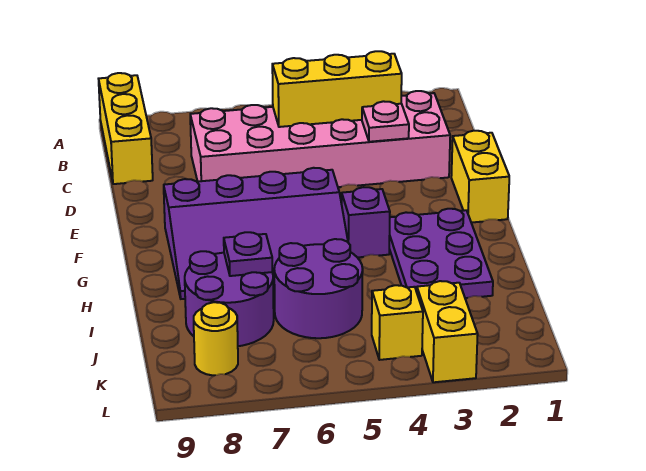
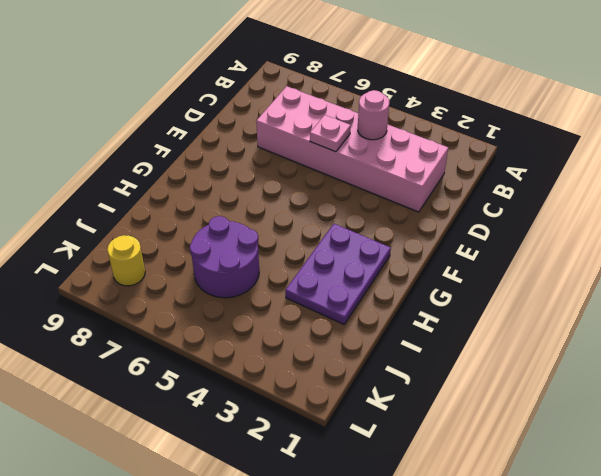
pink 1x1 round brick [358,90,389,140] -> yellow 1x3 brick [272,51,402,127]
pink 1x1 plate [310,115,351,152] -> pink 1x1 plate moved to [362,101,409,142]
none -> yellow 1x3 brick [99,73,153,184]
none -> yellow 1x2 brick [451,131,509,223]
none -> purple 3x4 slope [164,168,348,299]

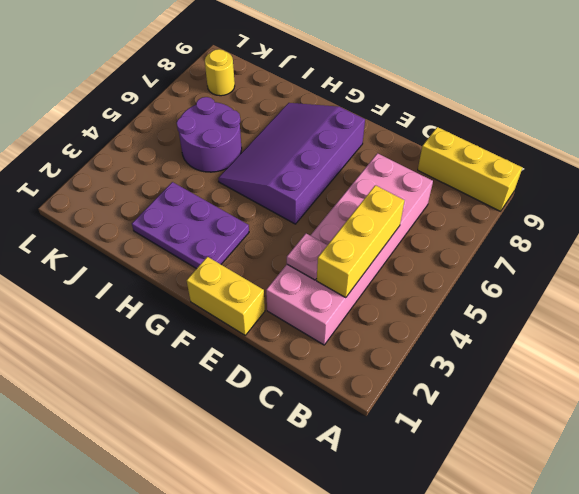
none -> purple 1x1 brick [342,187,390,258]
none -> purple 2x2 round brick [185,251,274,346]
none -> yellow 1x2 brick [417,281,478,382]

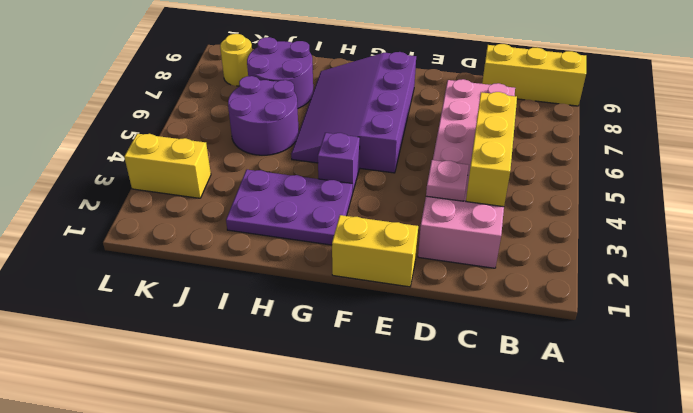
none -> yellow 1x1 brick [372,285,423,360]
none -> purple 1x1 plate [224,232,272,276]

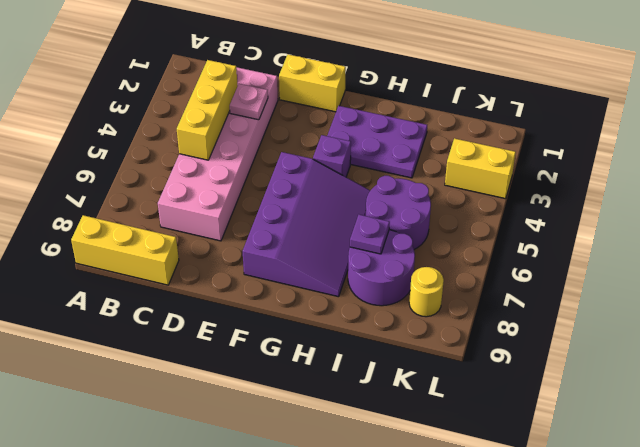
none -> yellow 1x1 brick [372,285,423,360]

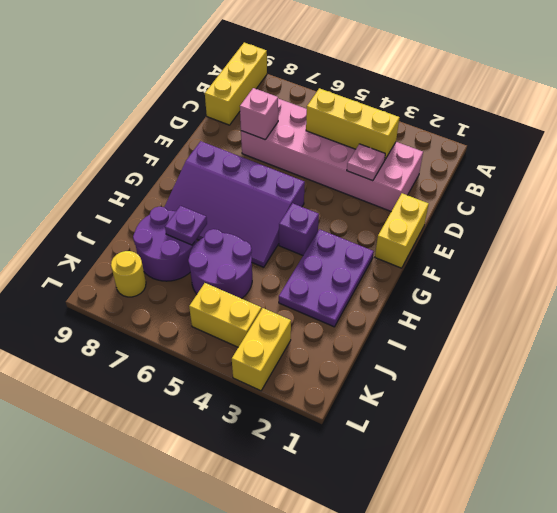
pink 1x1 brick [240,88,278,140] -> none
yellow 1x2 brick [189,283,261,347] -> yellow 1x1 brick [372,285,423,360]

